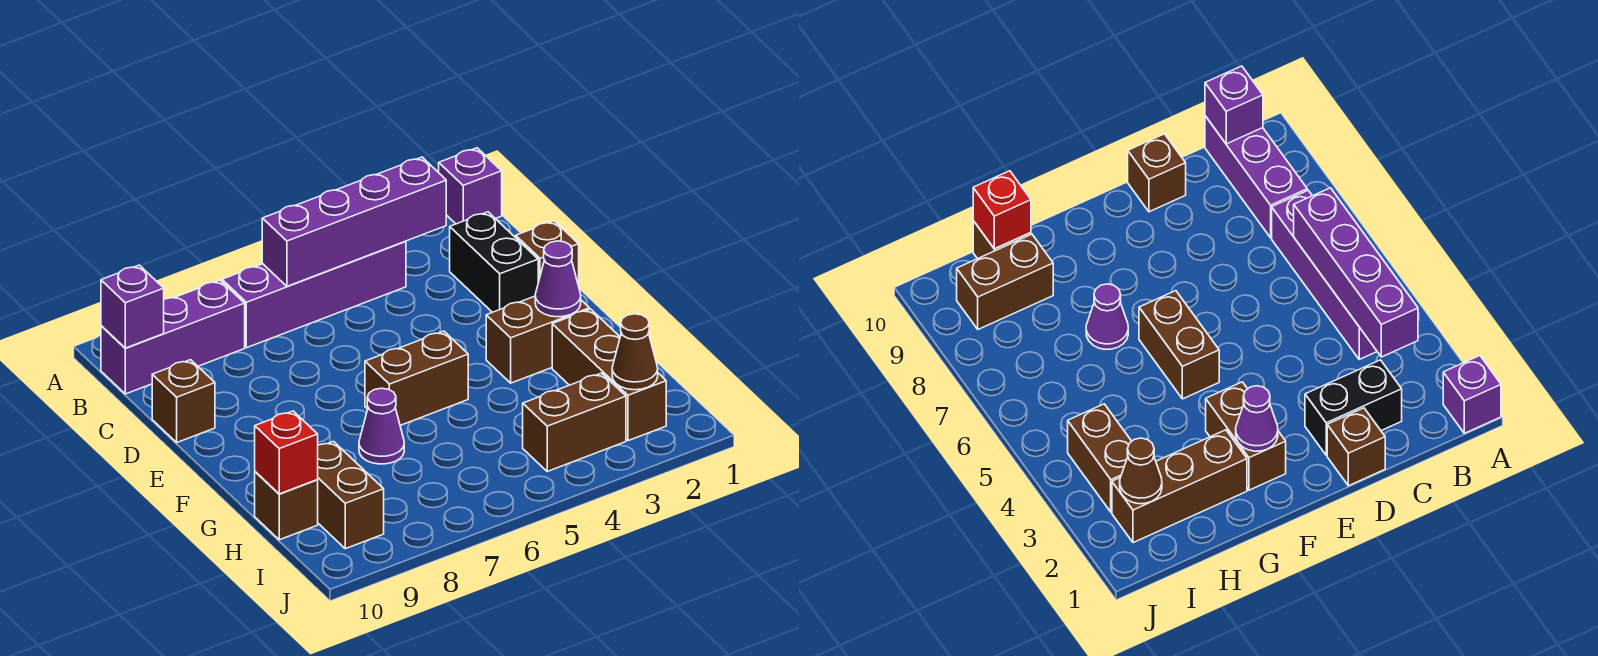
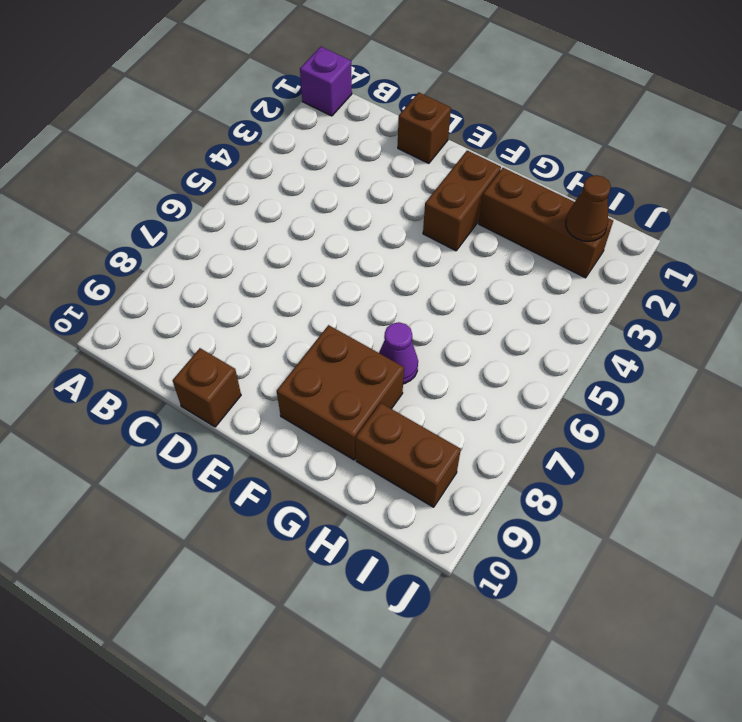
brown 2x2 brick [277,325,404,460] -> none
none -> purple 1x4 brick [222,241,406,348]
none -> purple 1x3 brick [101,280,245,394]
none -> black 1x2 brick [450,212,538,312]

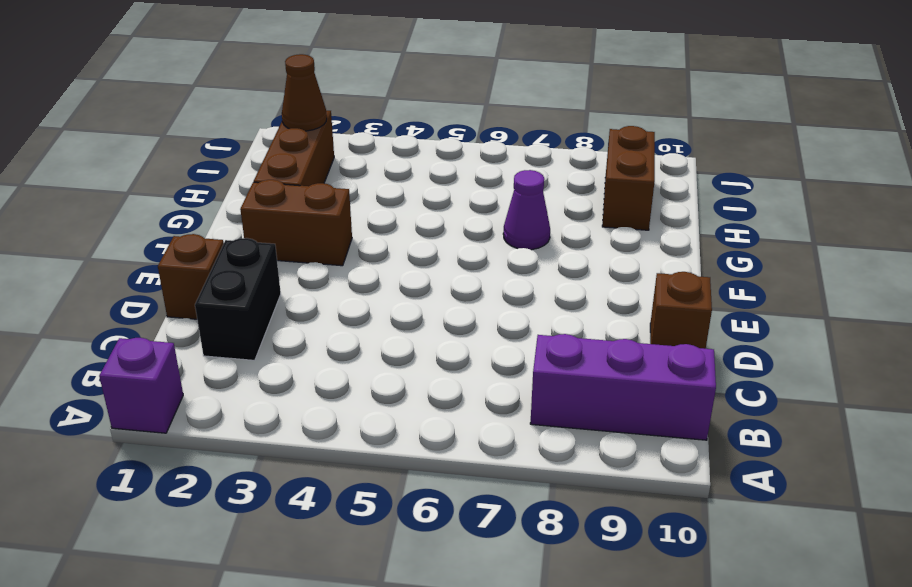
none -> purple 1x4 brick [222,241,406,348]
none -> brown 1x2 brick [365,331,468,425]
none -> brown 1x1 brick [255,472,318,540]

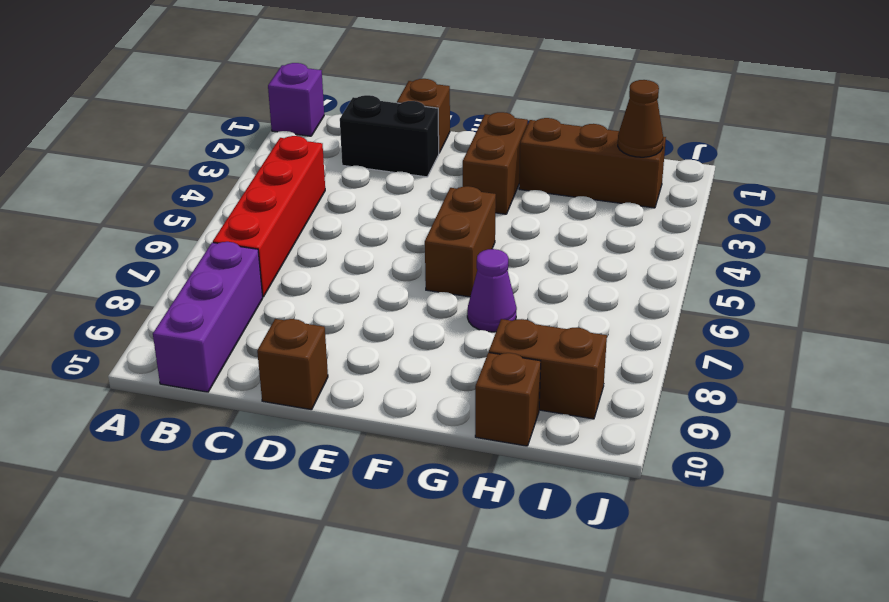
red 1x4 brick [213,136,325,297] -> purple 1x4 brick [222,241,406,348]
none -> brown 1x2 brick [523,373,626,471]
none -> purple 1x4 brick [262,157,446,286]
none -> purple 1x1 brick [101,265,164,348]

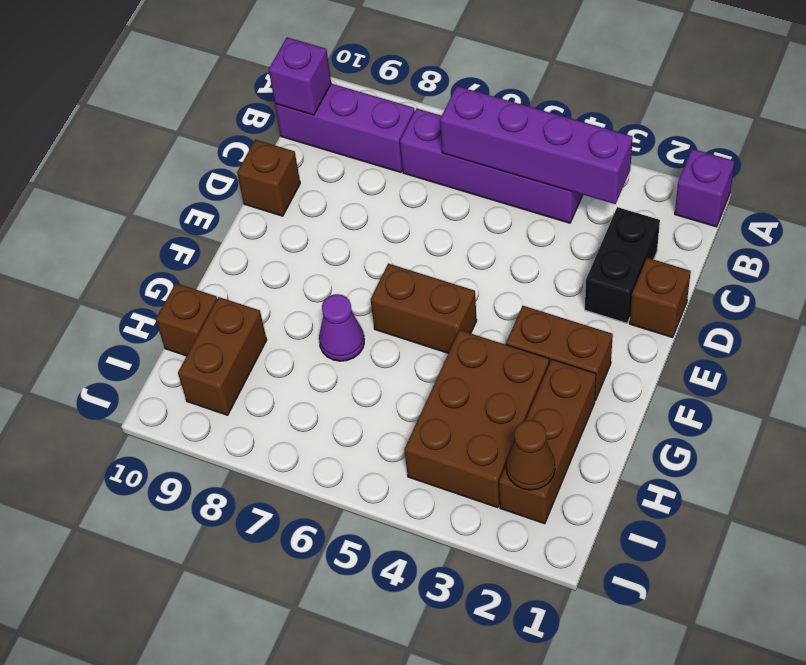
brown 2x3 brick [404,330,549,508] -> brown 1x2 brick [523,373,626,471]
none -> purple 1x1 cone [535,241,581,317]
none -> red 1x1 brick [255,411,318,494]

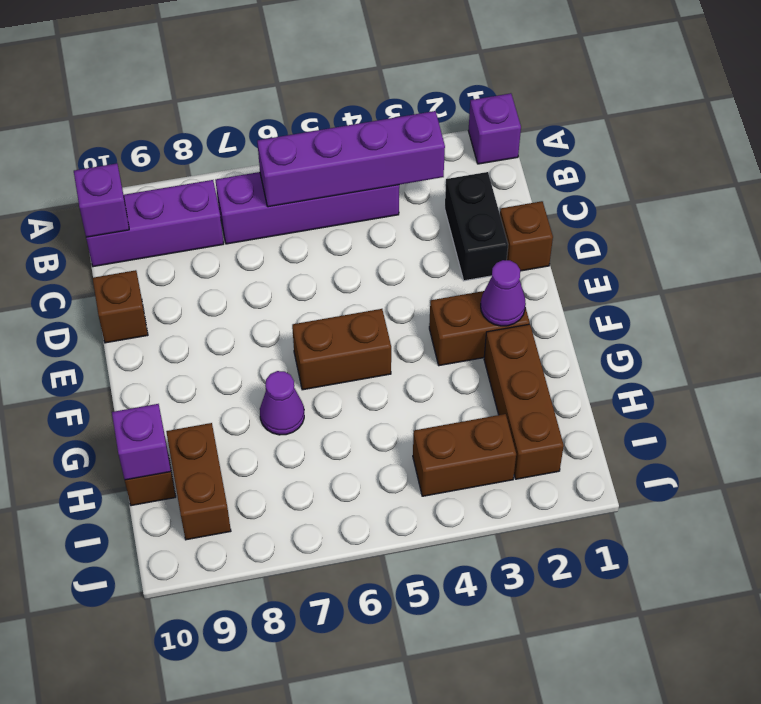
purple 1x1 brick [112,404,171,480] -> red 1x1 brick [255,411,318,494]
none -> brown 1x1 cone [612,314,658,390]

